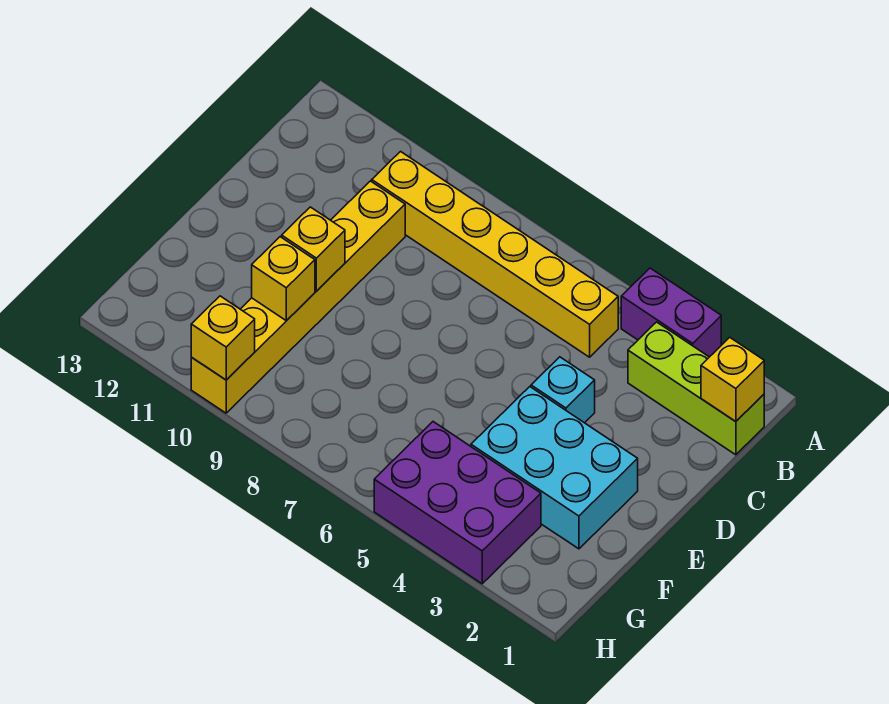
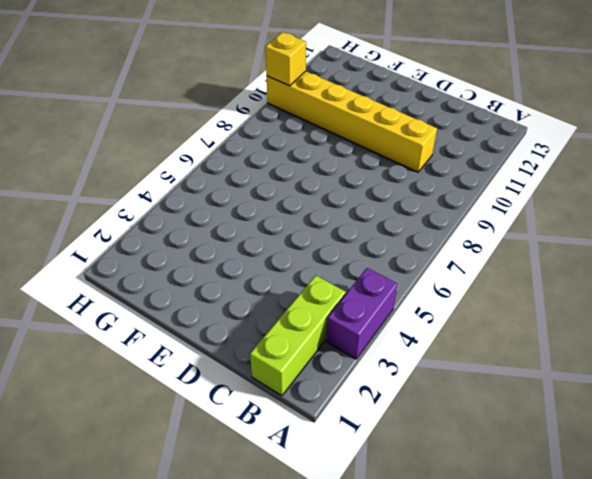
none -> yellow 1x6 brick [372,152,618,357]
none -> cyan 1x1 brick [531,357,595,423]

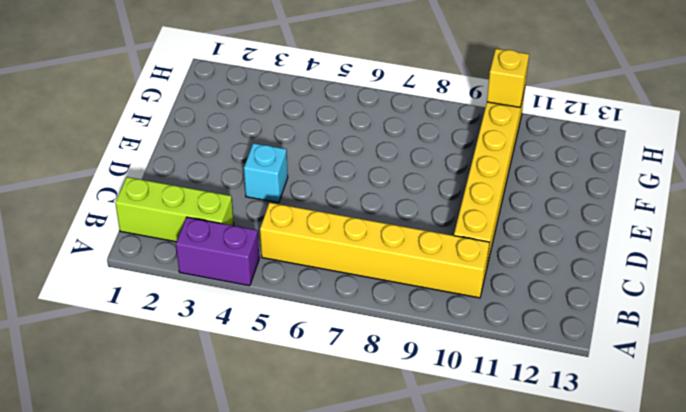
none -> cyan 2x3 brick [471,387,638,549]
none -> purple 2x3 brick [374,422,541,584]

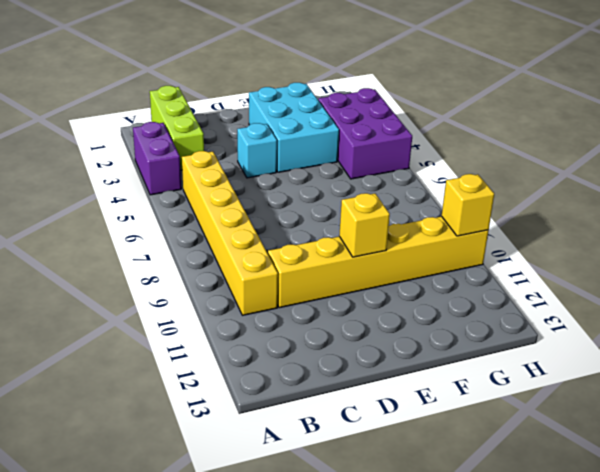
none -> yellow 1x1 brick [701,337,764,422]
none -> yellow 1x1 brick [252,237,315,321]

